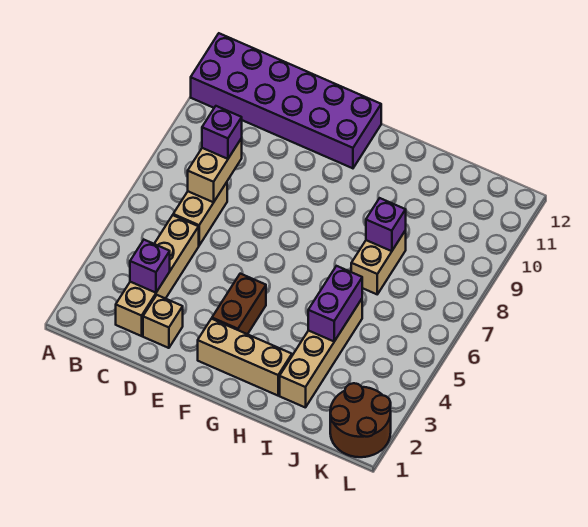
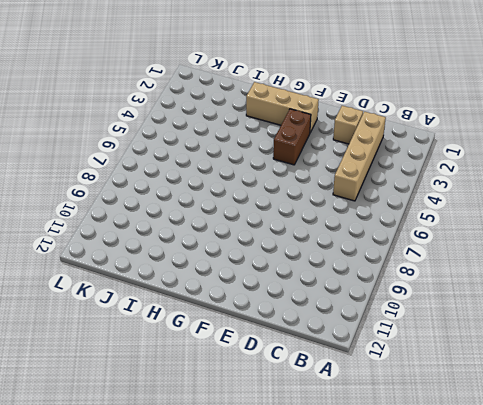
none -> purple 2x6 brick [191,33,381,168]
none -> tan 1x2 brick [173,182,227,245]
none -> tan 1x4 brick [280,299,362,408]

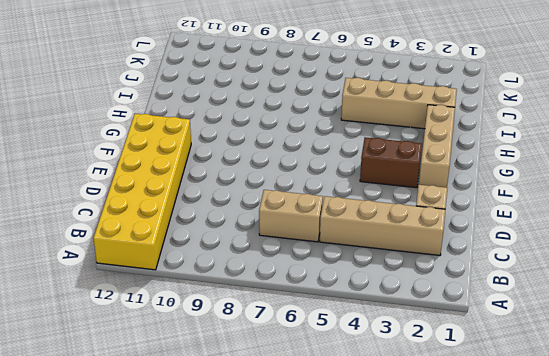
yellow 2x6 brick [93,114,191,270] -> purple 2x6 brick [191,33,381,168]
none -> tan 1x2 brick [351,230,406,294]
none -> brown 2x2 round brick [330,383,391,457]
none -> purple 1x1 brick [130,240,170,293]

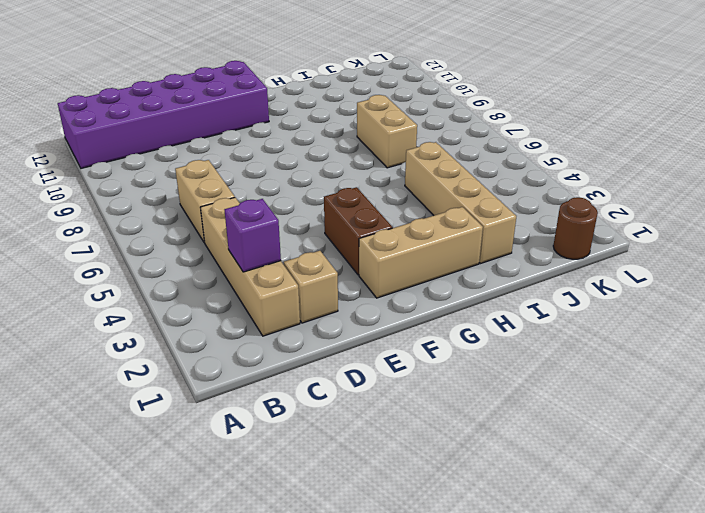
brown 1x1 round brick [553,197,598,259] -> brown 2x2 round brick [330,383,391,457]
none -> tan 1x2 brick [188,138,242,202]
none -> purple 1x2 brick [308,266,362,341]
none -> purple 1x1 brick [366,198,406,251]

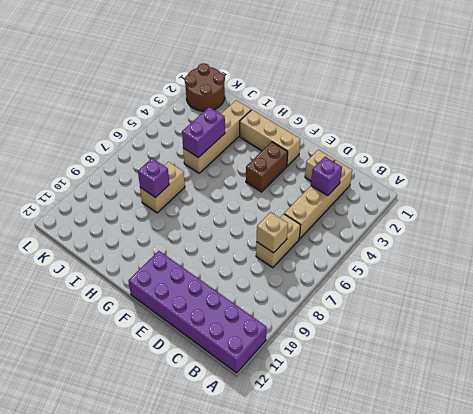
tan 1x1 brick [257,212,288,253] -> tan 1x2 brick [188,138,242,202]
none -> purple 1x1 brick [202,106,242,159]

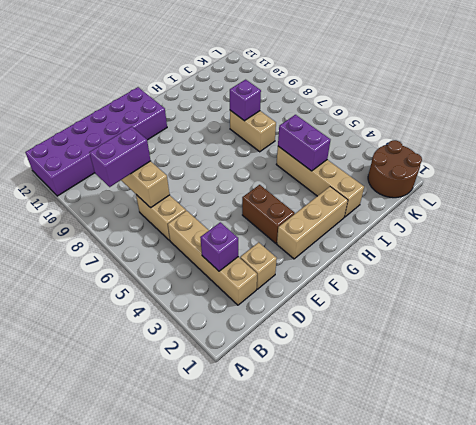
purple 1x2 brick [89,127,151,187] -> purple 1x1 brick [202,106,242,159]

